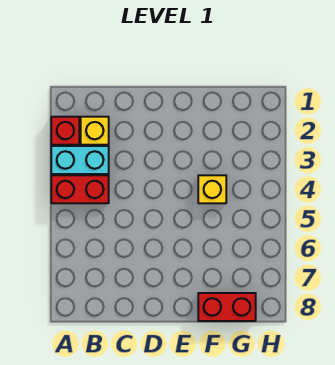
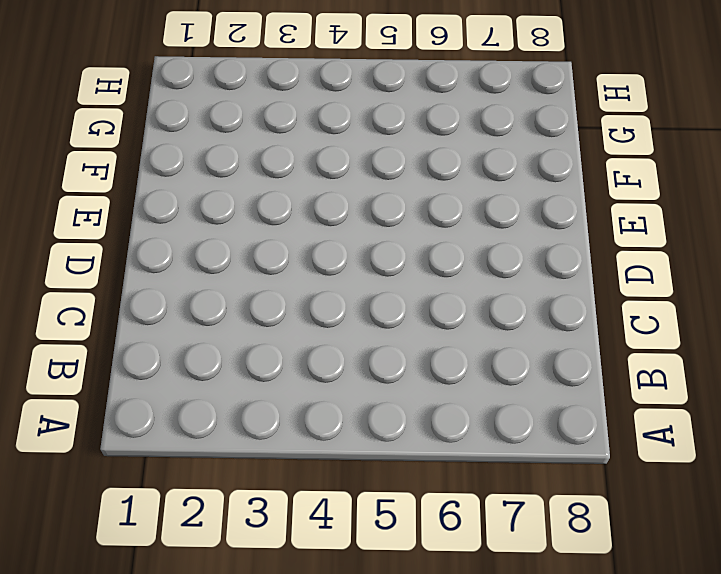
none -> red 1x1 brick [51,117,79,145]
none -> cyan 1x2 brick [51,146,109,174]

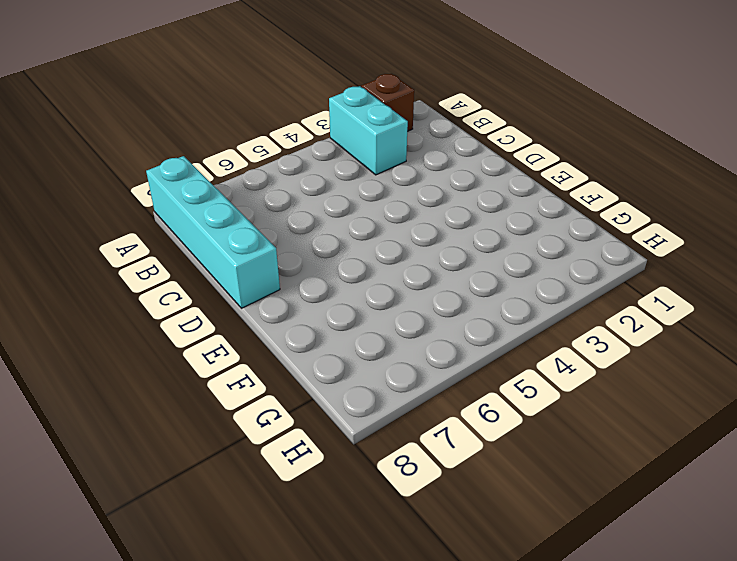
brown 1x1 brick [361,74,414,131] -> red 1x1 brick [51,117,79,145]
cyan 1x4 brick [146,156,280,308] -> none
none -> red 1x2 brick [51,175,109,203]
none -> yellow 1x1 brick [81,117,109,145]

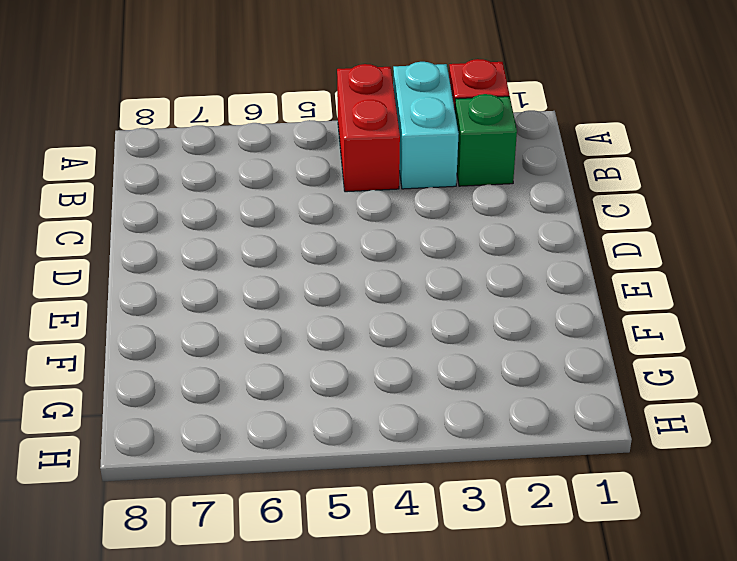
green 1x1 brick [455,94,517,186] -> yellow 1x1 brick [81,117,109,145]
none -> yellow 1x1 brick [198,175,226,203]
none -> red 1x2 brick [198,293,256,321]

